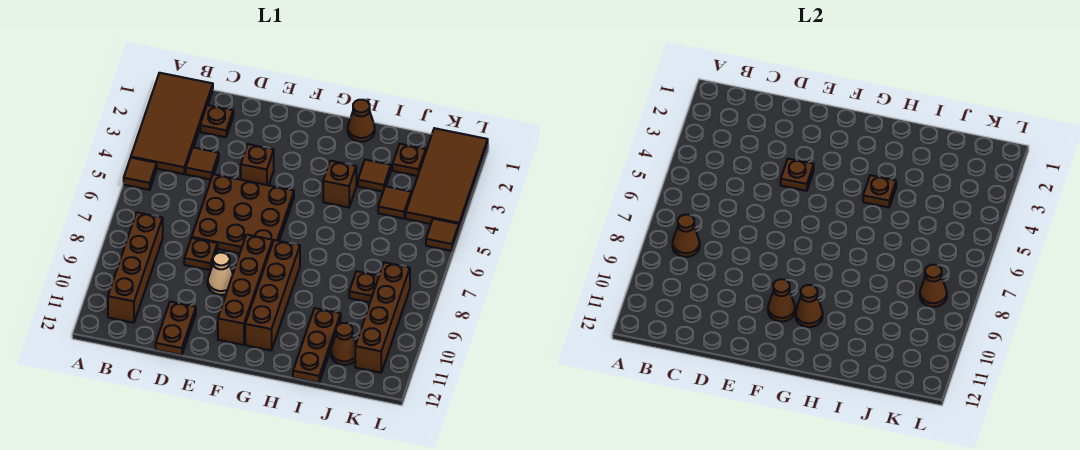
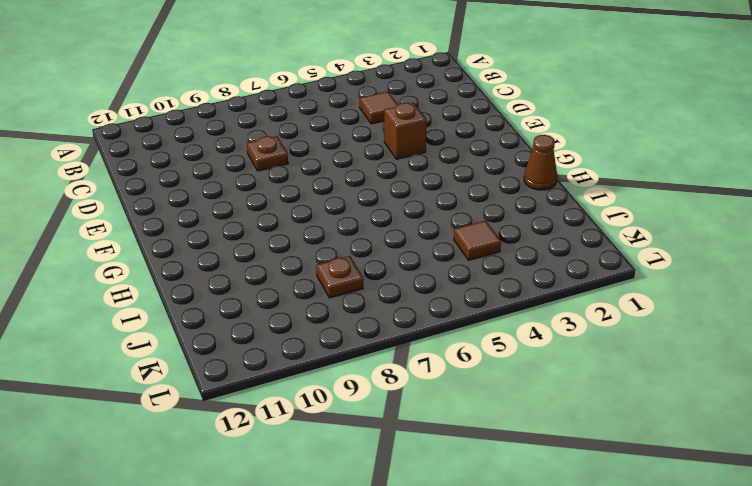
none -> brown 2x4 tile [131,73,213,174]
none -> brown 1x1 tile [124,158,157,190]
none -> brown 1x4 brick [108,212,163,323]

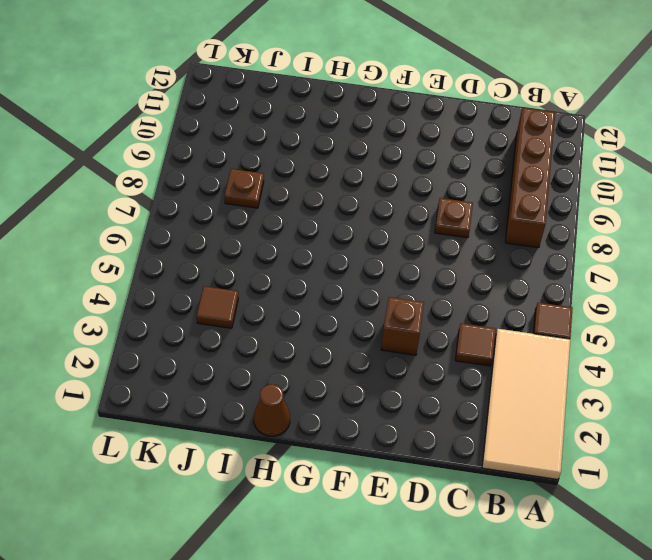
tan 2x4 tile [482,329,570,479] -> brown 2x4 tile [131,73,213,174]
none -> brown 1x1 plate [200,105,233,137]
none -> brown 3x3 plate [192,174,294,253]
none -> brown 1x2 plate [156,302,196,355]

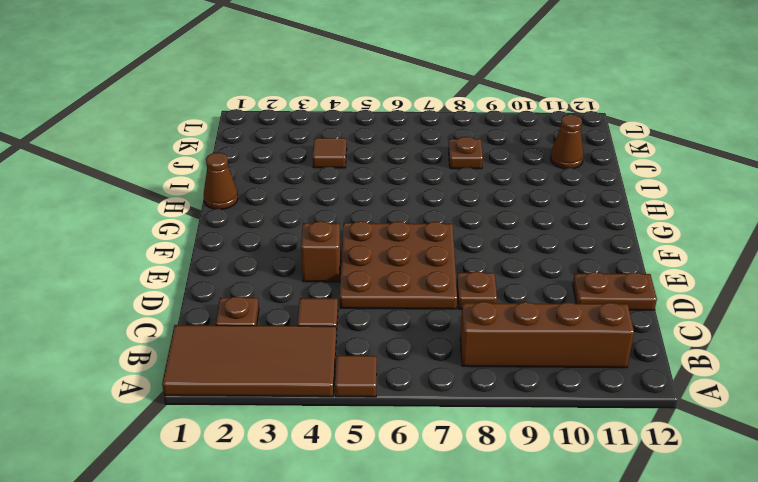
none -> tan 1x1 cone [208,253,233,295]
none -> brown 1x4 brick [218,235,272,345]
none -> brown 1x4 brick [245,240,300,350]

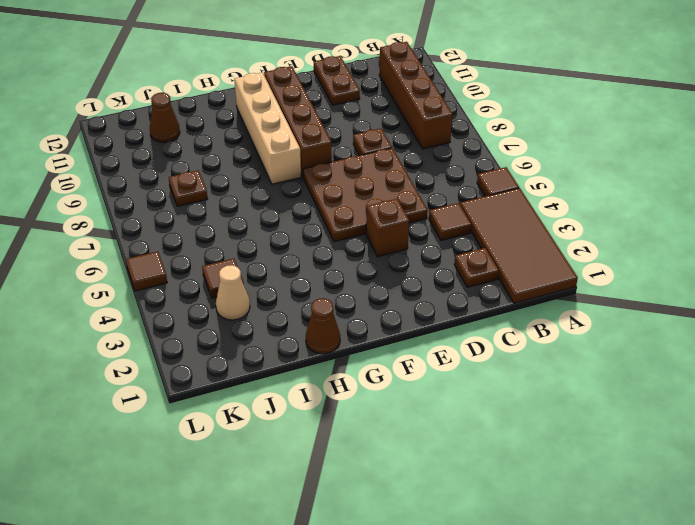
tan 1x4 brick [234,73,301,184] -> brown 1x4 brick [245,240,300,350]
tan 1x1 cone [216,265,250,320] -> tan 1x1 cone moved to [208,253,233,295]
none -> brown 1x1 brick [323,161,356,207]
none -> brown 1x1 tile [358,160,391,192]
none -> brown 1x3 plate [293,308,341,383]

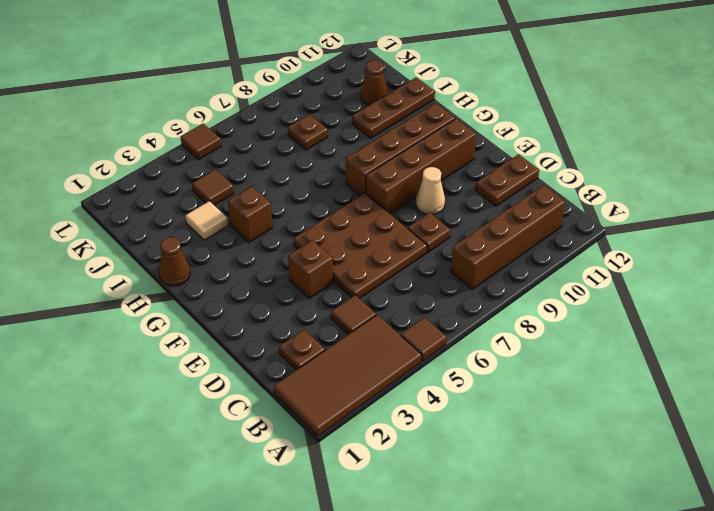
tan 1x1 tile [185,201,228,240] -> brown 1x1 tile [358,160,391,192]
none -> brown 1x1 plate [393,144,426,176]
none -> brown 2x4 tile [406,128,488,229]
none -> brown 1x4 brick [355,262,410,373]

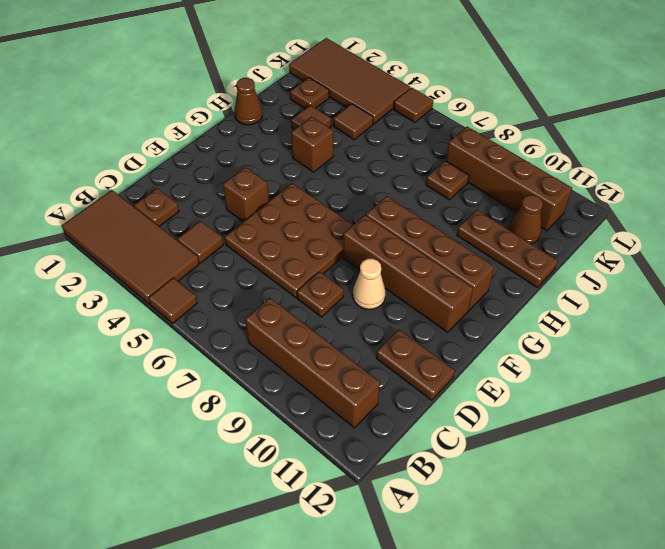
none -> brown 1x1 cone [673,215,700,257]
none -> brown 1x1 plate [781,159,814,191]
none -> brown 1x1 cone [768,279,795,322]

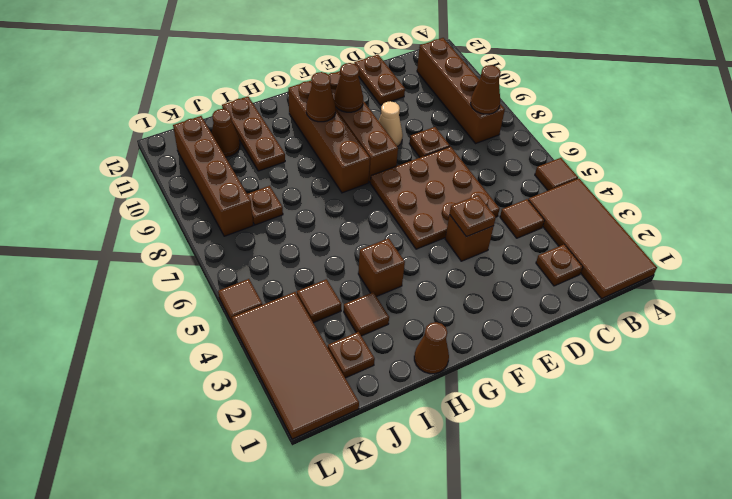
none -> brown 1x1 plate [863,175,896,207]
none -> brown 1x1 cone [920,265,947,307]

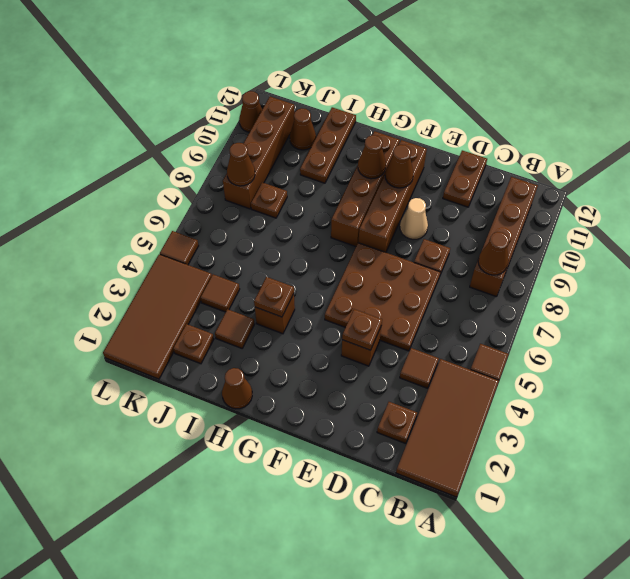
brown 1x1 cone [239,91,262,132] -> none

